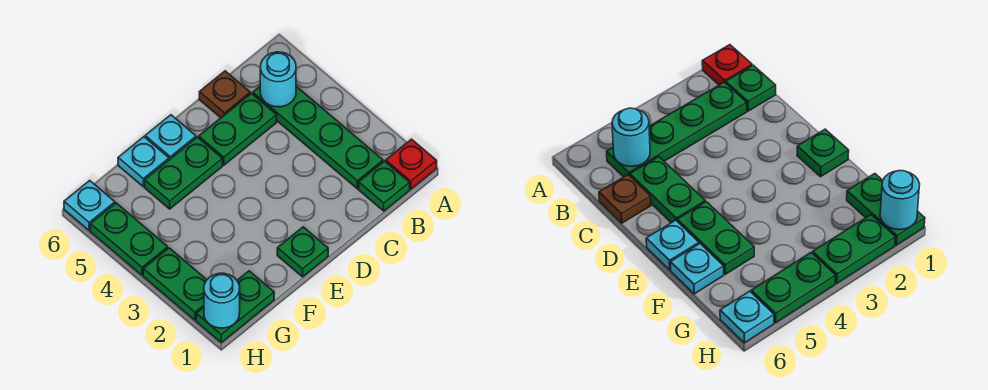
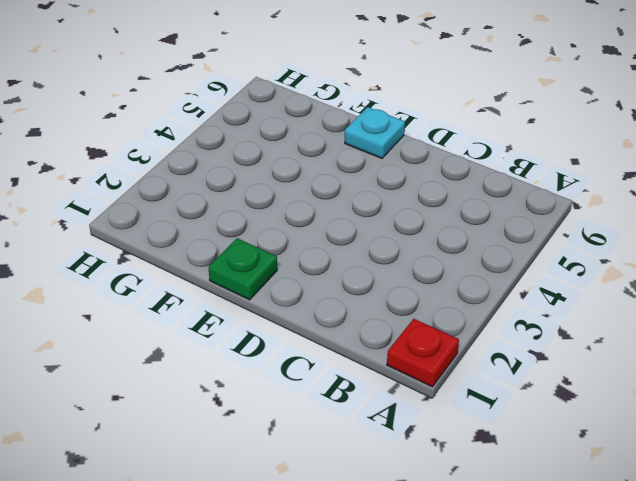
none -> green 1x1 plate [359,161,410,211]
none -> green 1x4 plate [253,86,383,189]
none -> green 1x2 plate [199,93,277,165]

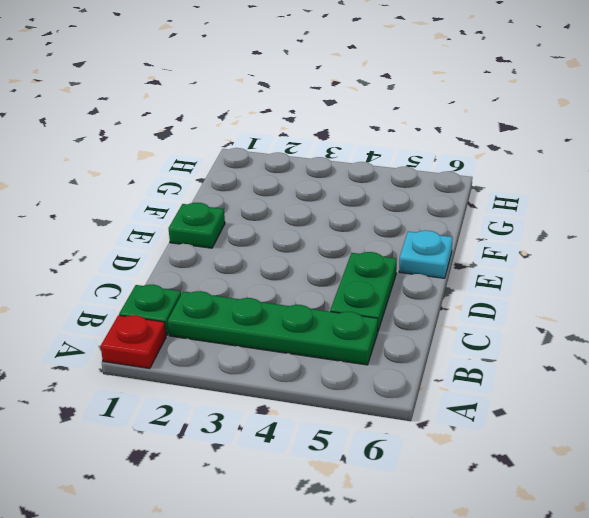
none -> brown 1x1 plate [199,71,250,118]
none -> green 1x2 plate [145,137,223,209]
none -> cyan 1x1 plate [118,137,169,186]

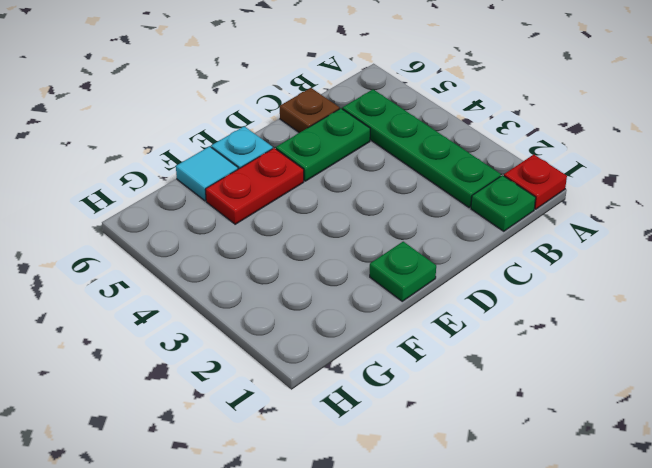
red 1x2 plate [205,148,304,224] -> green 1x2 plate [145,137,223,209]
cyan 1x1 tile [176,146,238,201] -> cyan 1x1 plate [118,137,169,186]
none -> green 1x2 plate [196,271,274,343]
none -> green 1x2 plate [143,248,207,320]
none -> green 1x2 plate [90,203,168,275]

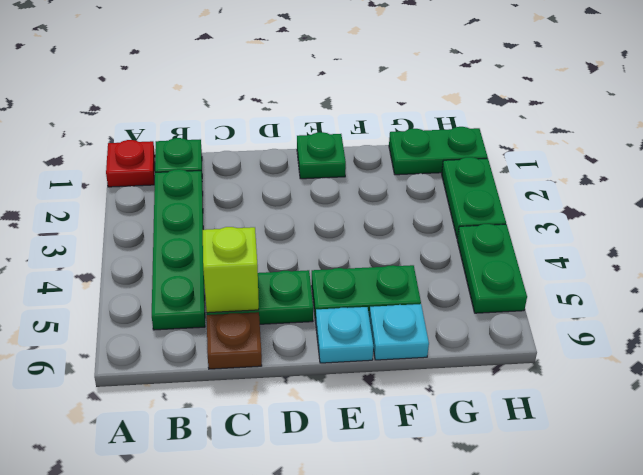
lime 1x1 brick [203,227,259,313] -> none
none -> cyan 1x1 plate [64,180,115,230]
none -> cyan 1x1 round brick [260,52,296,107]
none -> cyan 1x1 round brick [204,273,240,328]

